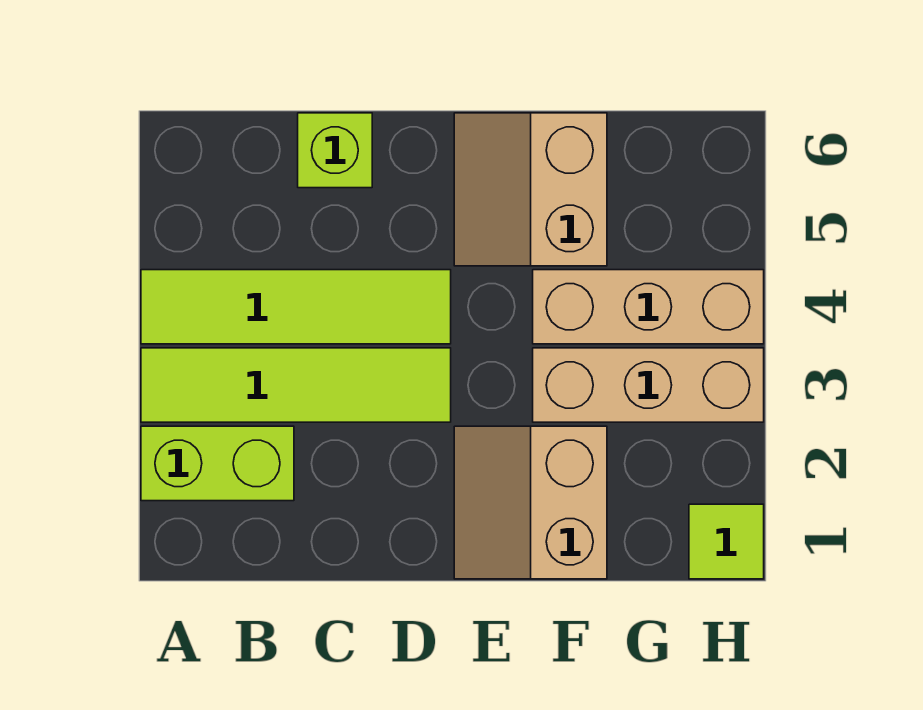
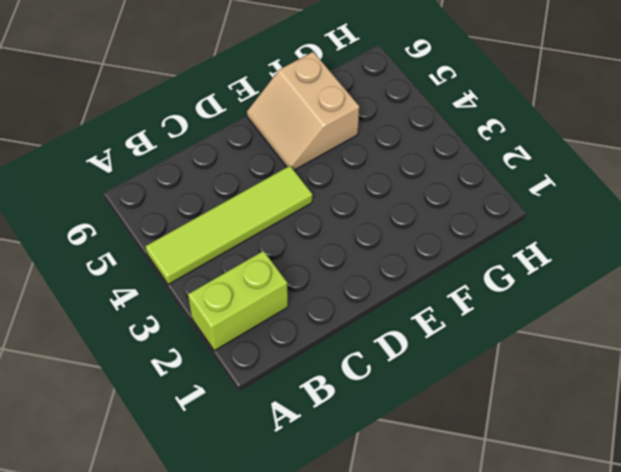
none -> lime 1x4 tile [141,348,451,422]
none -> lime 1x1 brick [298,113,372,188]

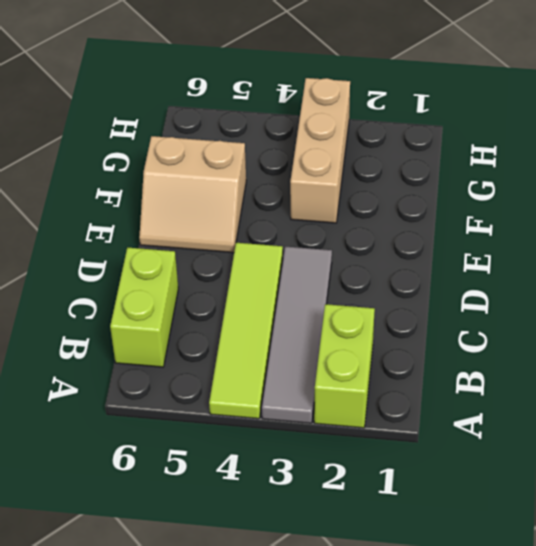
grey 1x4 tile [262,246,332,423] -> lime 1x4 tile [141,348,451,422]
lime 1x2 brick [110,247,178,367] -> lime 1x1 brick [298,113,372,188]
none -> tan 2x2 slope [454,426,607,579]
none -> tan 1x3 brick [533,270,764,344]

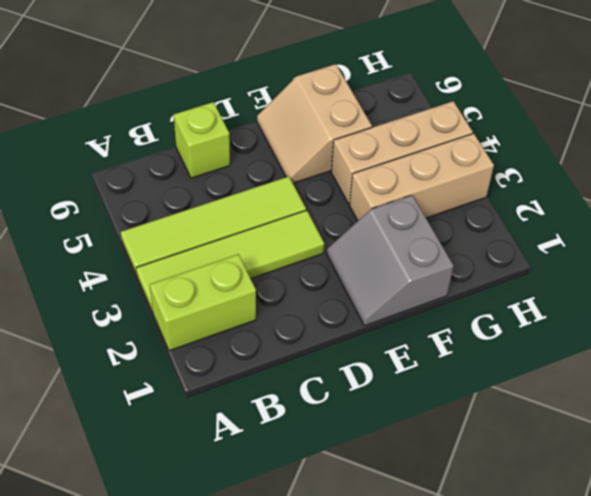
grey 2x2 slope [327,195,454,326] -> tan 2x2 slope [454,426,607,579]
none -> lime 1x1 tile [689,504,764,579]

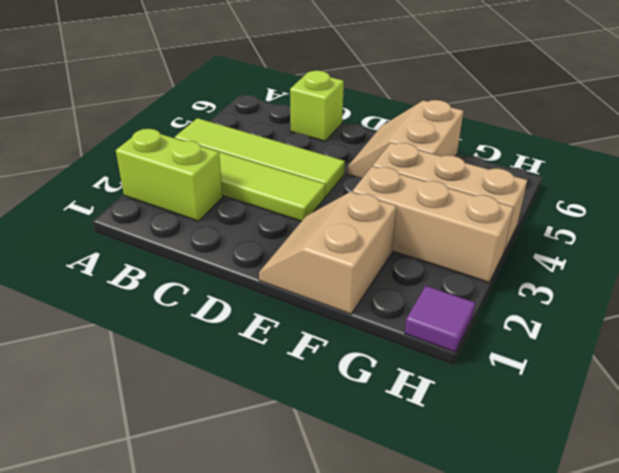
purple 1x1 tile [405,286,475,352] -> lime 1x1 tile [689,504,764,579]

